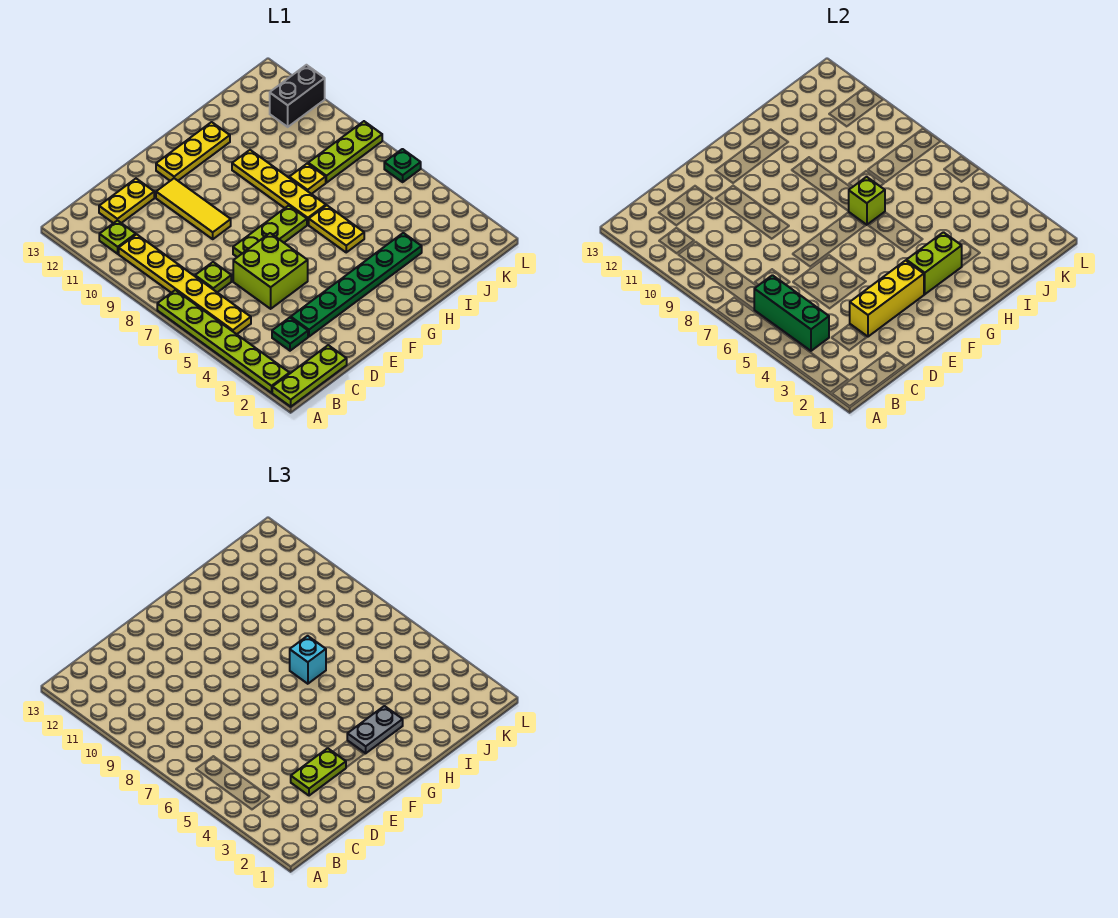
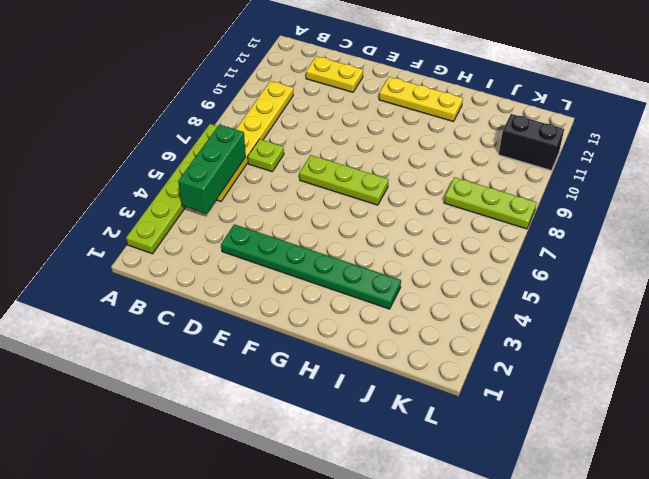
none -> lime 1x3 plate [272,345,347,407]
none -> lime 1x1 plate [99,220,136,254]
none -> green 1x1 plate [272,318,308,351]

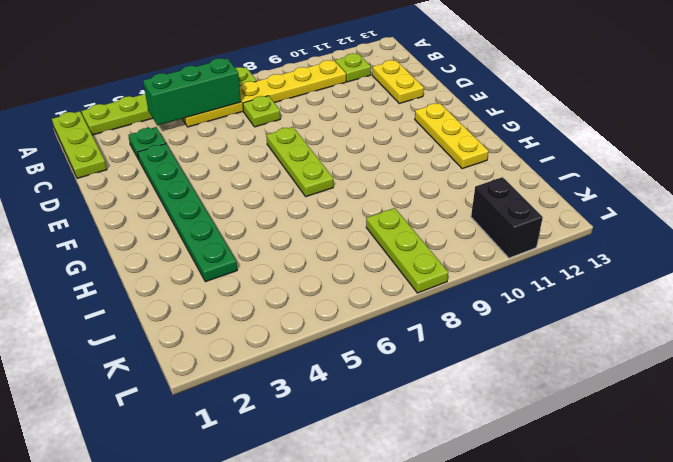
none -> lime 2x2 brick [233,233,308,309]
none -> yellow 1x3 tile [156,178,231,239]
none -> yellow 1x2 plate [309,205,364,252]

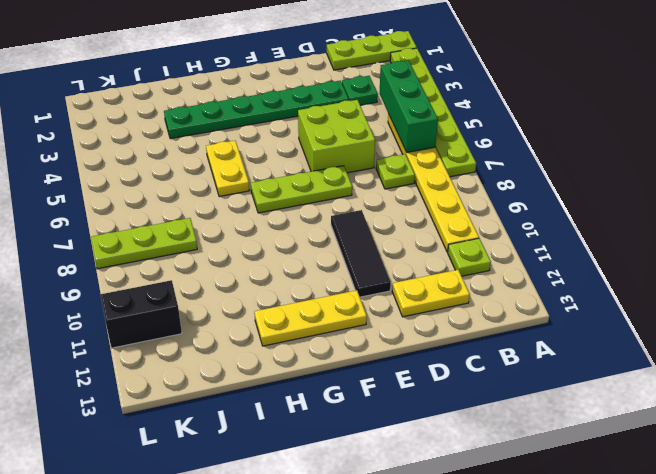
black 1x3 tile [331,210,391,297] -> yellow 1x3 tile [156,178,231,239]
none -> yellow 1x4 plate [232,150,326,225]
none -> yellow 1x1 plate [289,163,326,194]
none -> green 1x1 plate [384,149,421,182]

